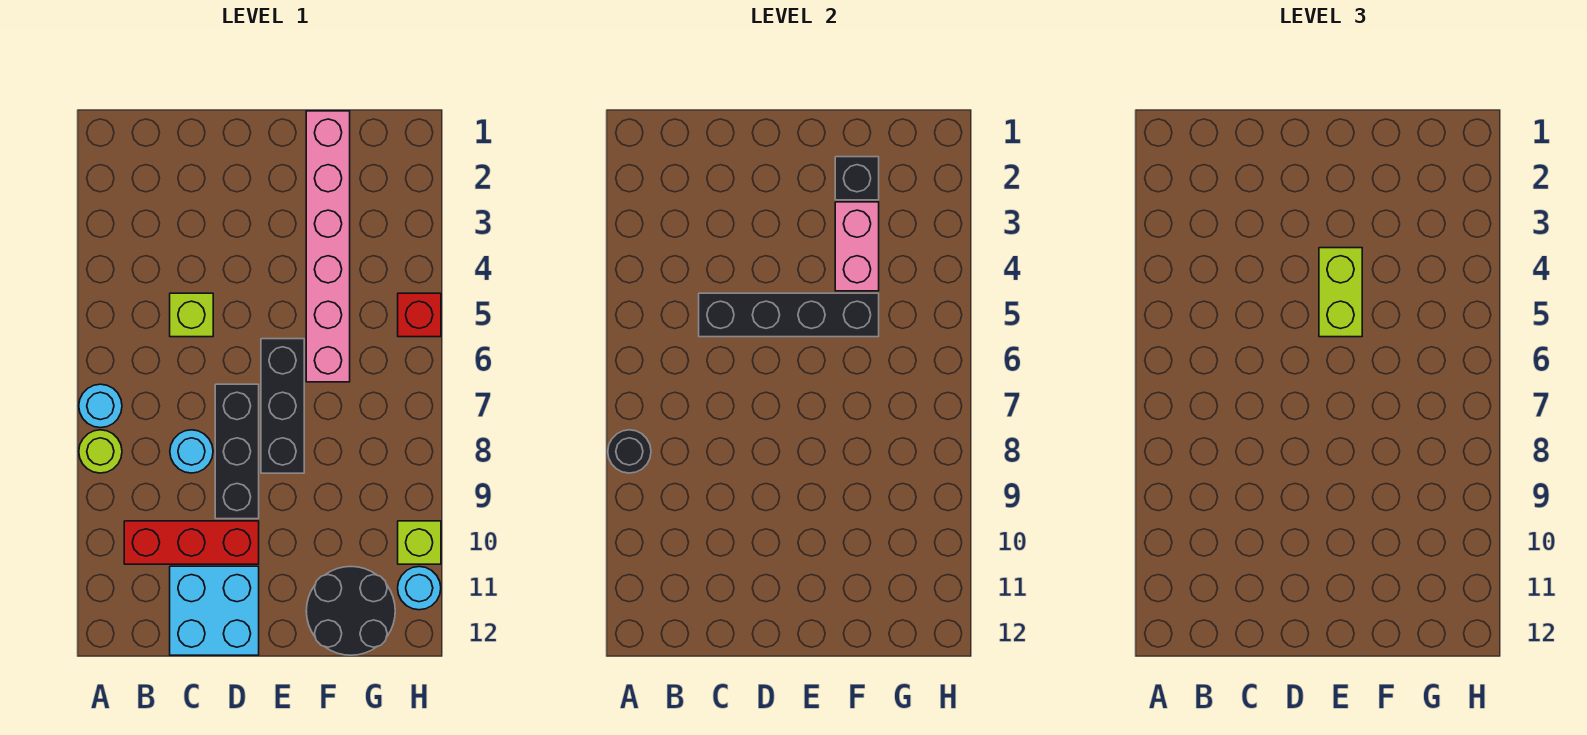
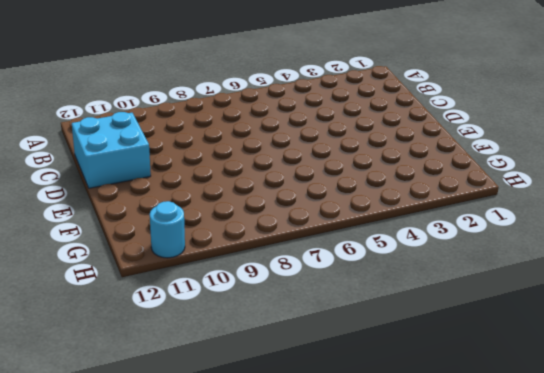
none -> cyan 1x1 round brick [79,384,122,428]
none -> lime 1x1 round brick [79,430,122,473]
none -> red 1x3 brick [124,521,259,564]

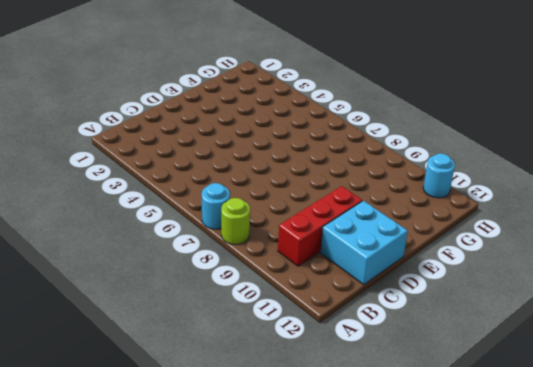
none -> lime 1x1 brick [170,293,213,337]
none -> cyan 1x1 round brick [170,430,213,473]
none -> black 1x3 brick [215,384,259,519]

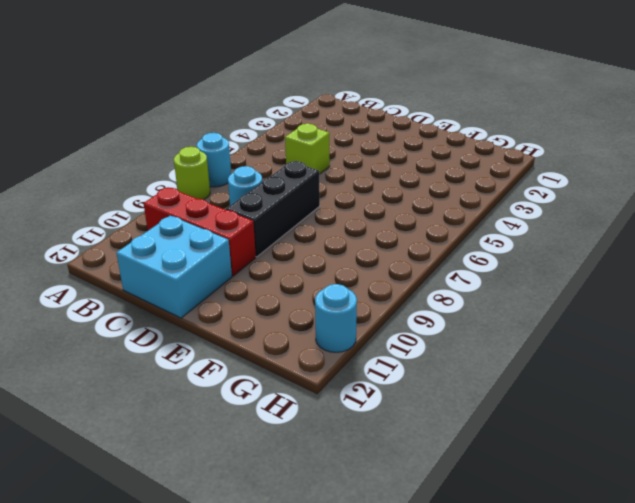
none -> black 1x3 brick [261,339,304,473]
none -> pink 1x6 brick [306,111,350,382]
none -> black 2x2 round brick [306,567,395,655]

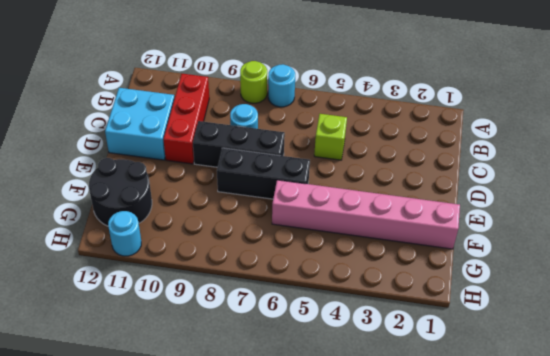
none -> red 1x1 brick [398,293,441,337]
none -> lime 1x1 brick [398,521,441,564]
none -> black 1x1 round brick [608,430,651,473]

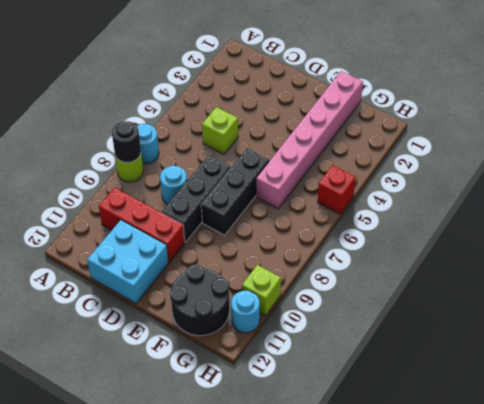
none -> black 1x4 brick [699,293,879,337]
none -> black 1x1 brick [835,157,879,200]
none -> pink 1x2 brick [835,202,879,291]

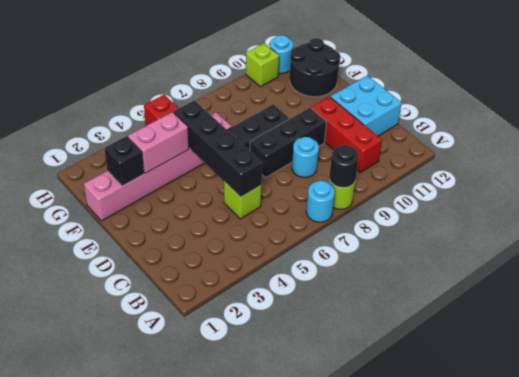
none -> lime 1x2 brick [1319,248,1362,337]

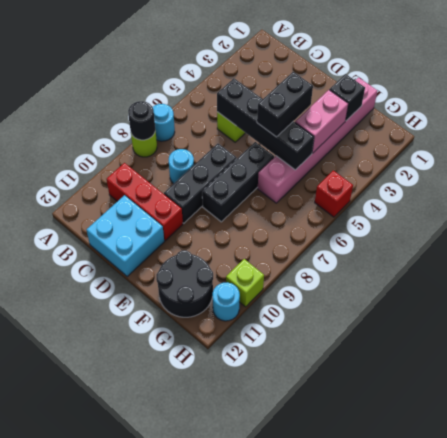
black 1x2 brick [257,72,313,137] -> lime 1x2 brick [1319,248,1362,337]

